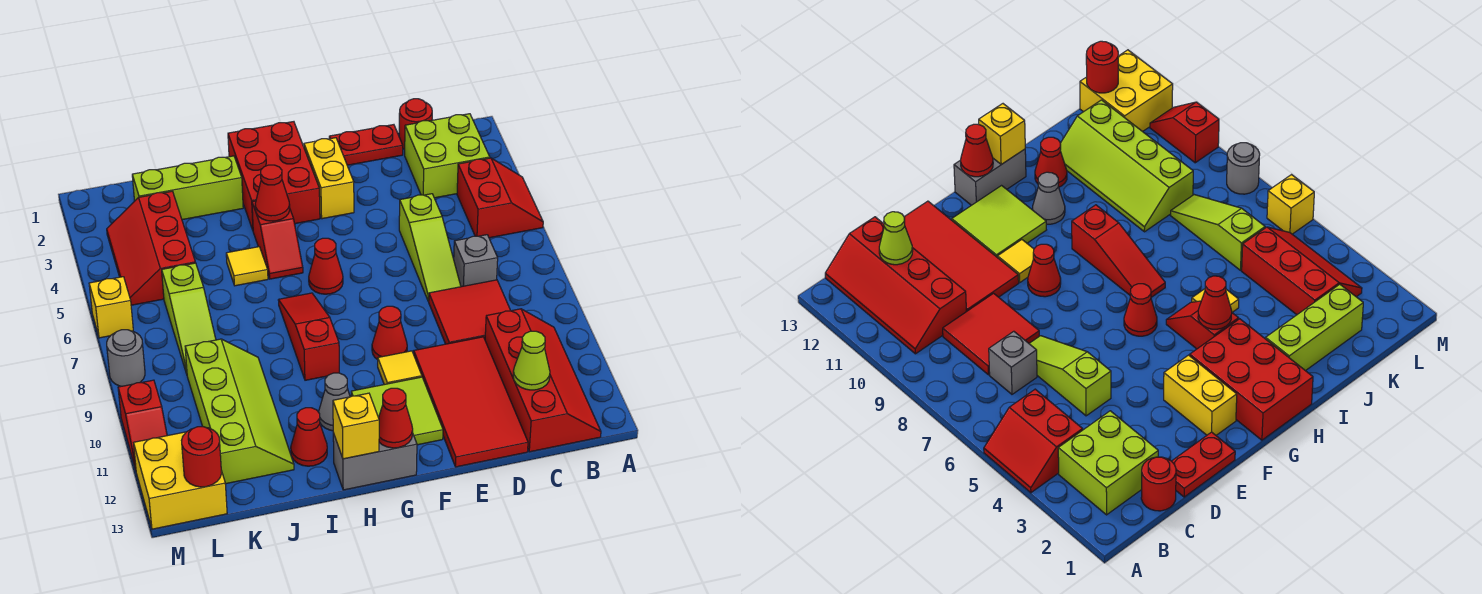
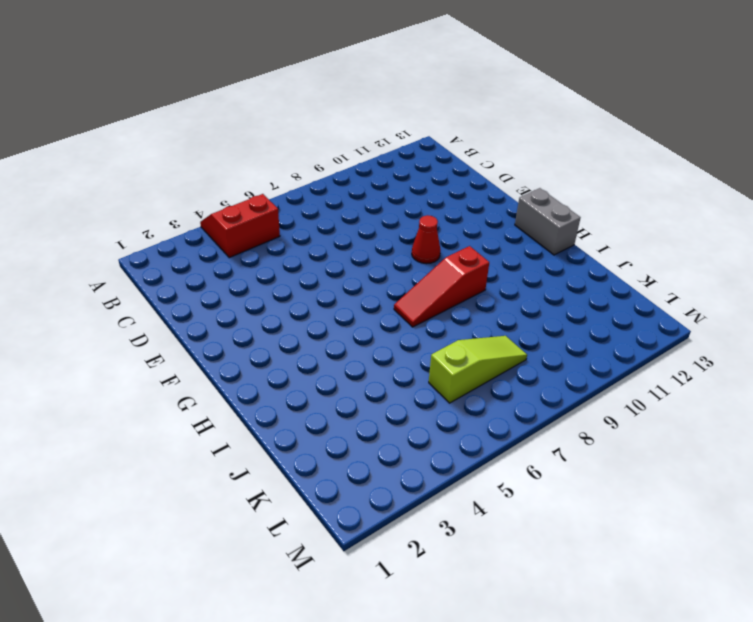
none -> lime 2x2 brick [405,114,490,198]
none -> red 2x4 slope [485,309,601,452]
none -> red 1x1 round brick [399,99,432,150]
none -> grey 1x1 brick [454,235,498,287]

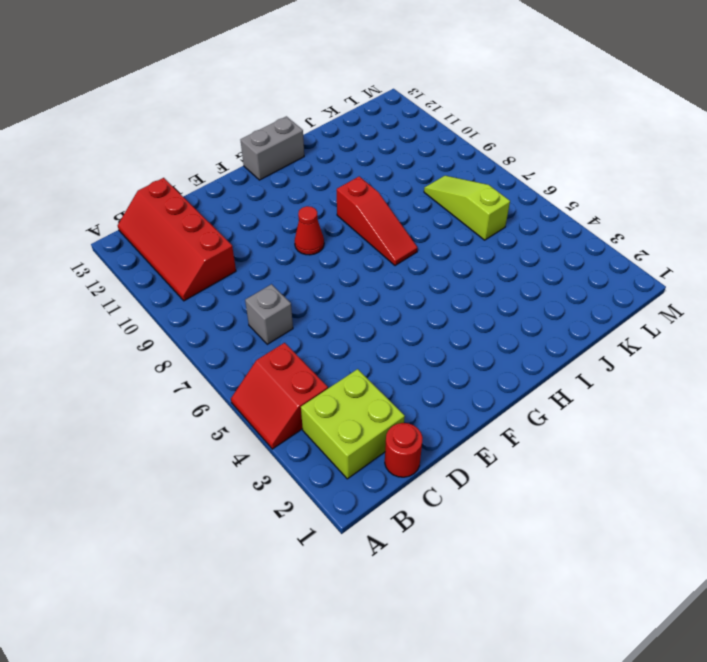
none -> red 2x2 tile [428,280,511,344]
none -> red 1x2 plate [329,125,403,165]
none -> lime 1x3 slope [399,194,461,301]
none -> red 2x4 tile [414,337,528,467]

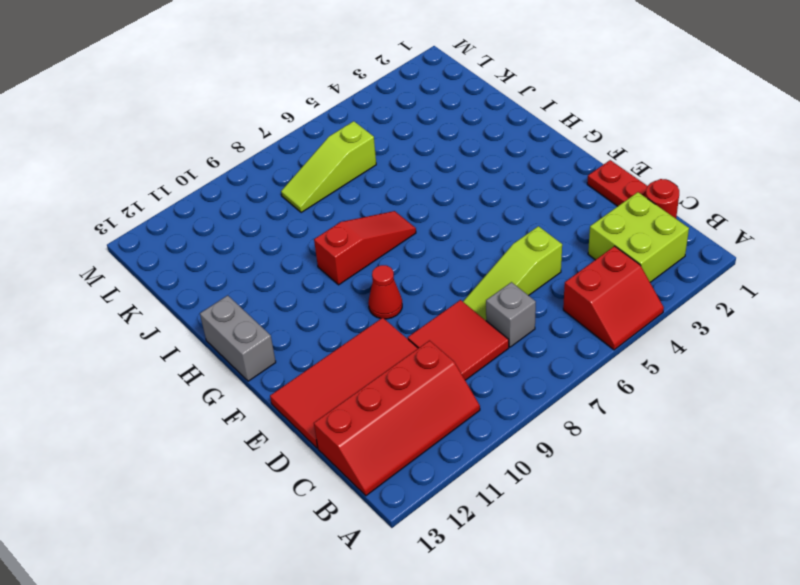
none -> yellow 1x2 brick [304,138,354,219]
none -> yellow 1x1 tile [378,351,422,385]
none -> lime 2x2 tile [351,377,443,445]
none -> red 2x3 brick [228,122,320,230]

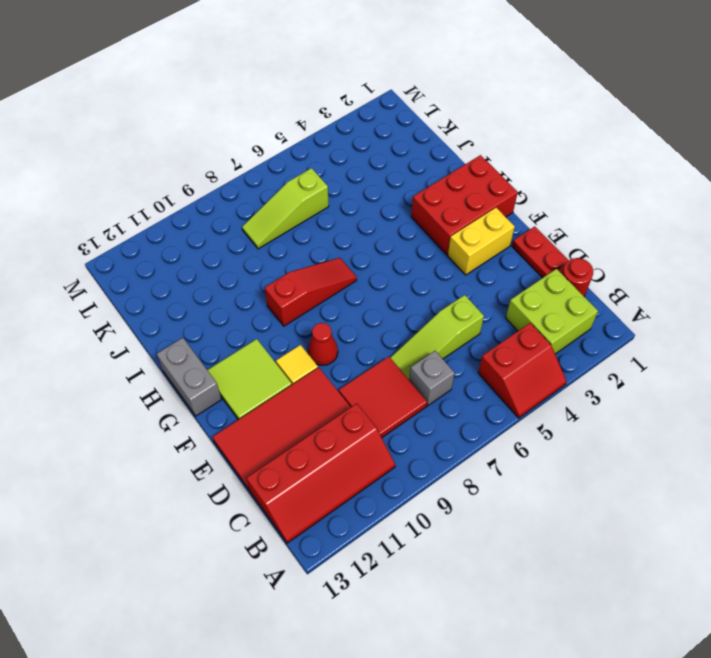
none -> red 1x1 cone [309,238,343,294]
none -> red 1x2 slope [252,201,303,279]
none -> grey 1x1 cone [319,373,350,431]
none -> lime 1x3 brick [132,156,243,220]

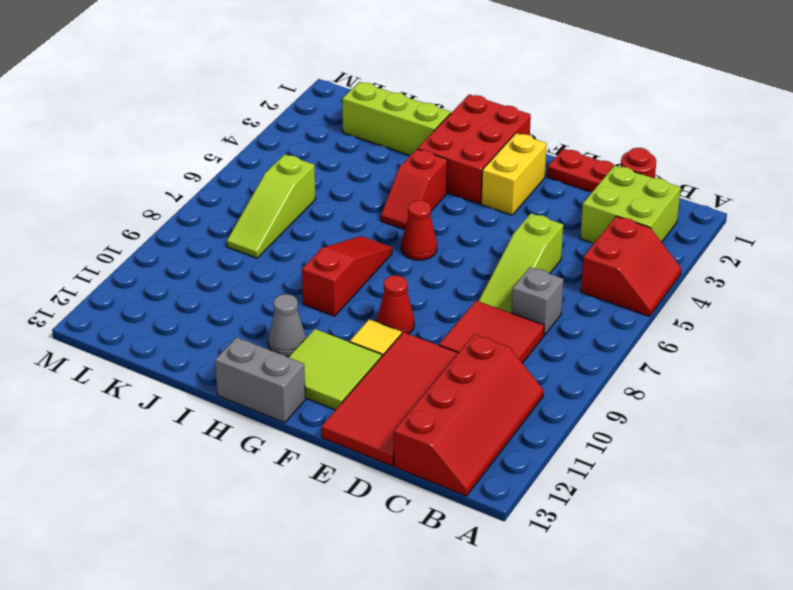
none -> yellow 1x1 tile [226,247,268,286]
none -> red 1x1 cone [291,408,327,466]
none -> lime 2x4 slope [185,339,294,484]
none -> red 2x3 slope [107,191,195,305]

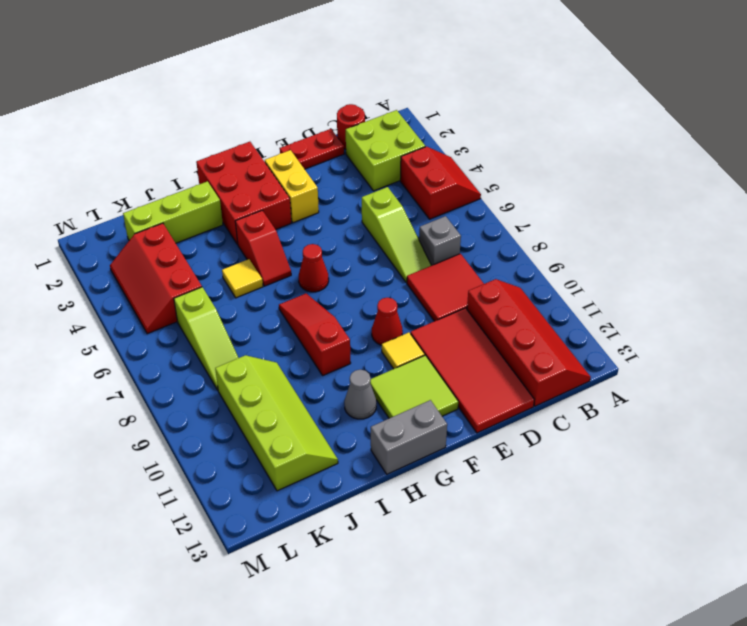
none -> red 1x1 cone [291,408,327,466]
none -> yellow 2x2 brick [134,432,227,529]
none -> yellow 1x1 brick [89,277,133,338]
none -> grey 1x1 round brick [107,330,145,386]

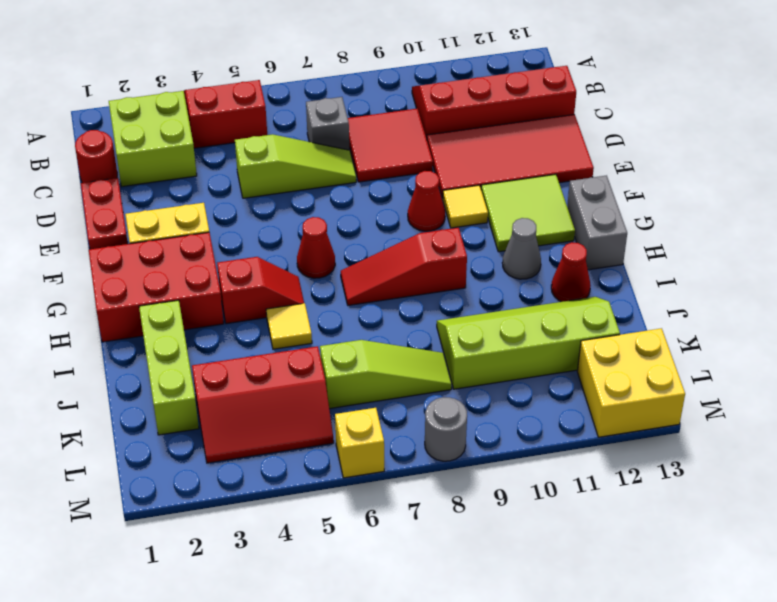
none -> red 1x2 slope [118,380,167,470]
none -> lime 1x1 cone [513,331,550,390]
none -> red 1x1 cone [378,388,413,448]
none -> red 1x1 cone [255,165,290,221]

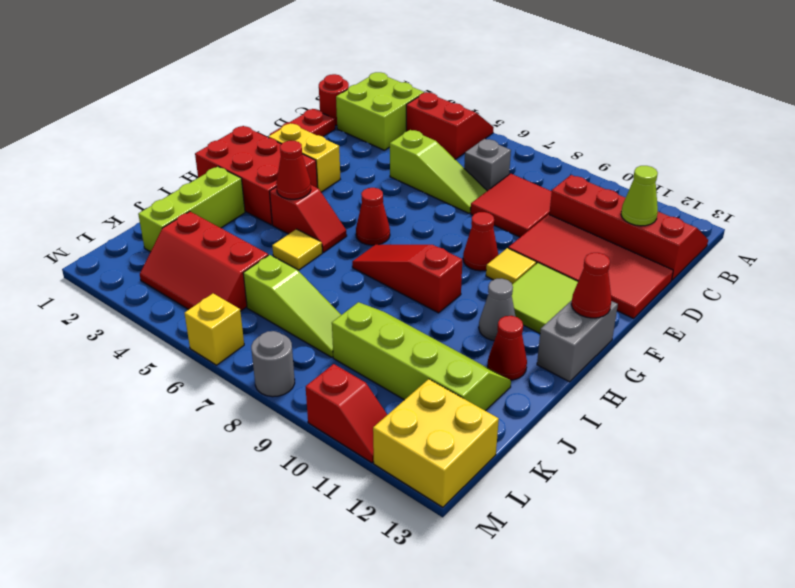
none -> yellow 1x1 brick [333,393,379,459]
none -> red 1x1 round brick [182,427,222,487]

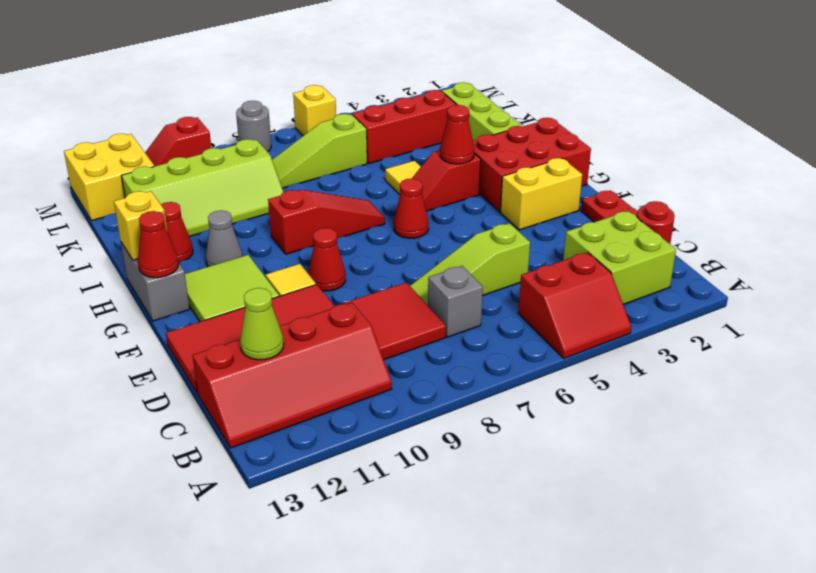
none -> red 1x1 round brick [182,427,222,487]

